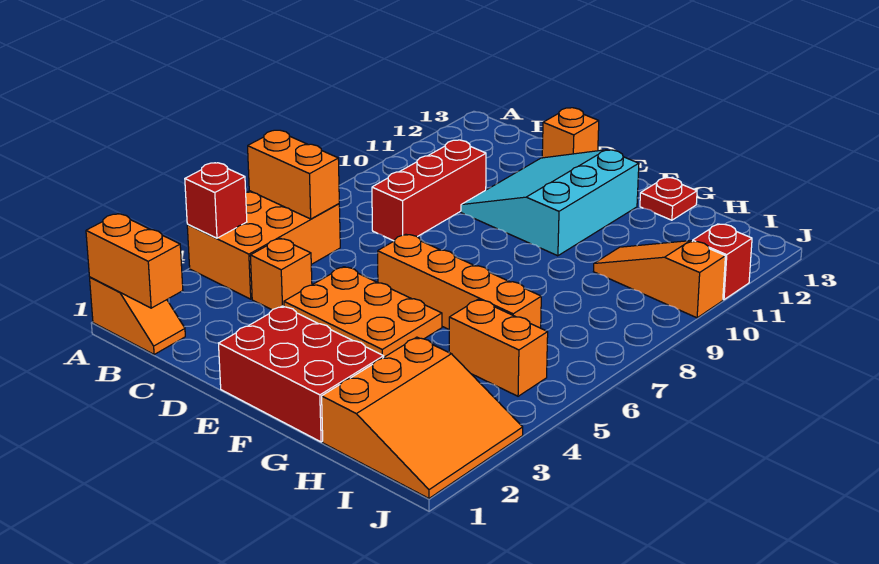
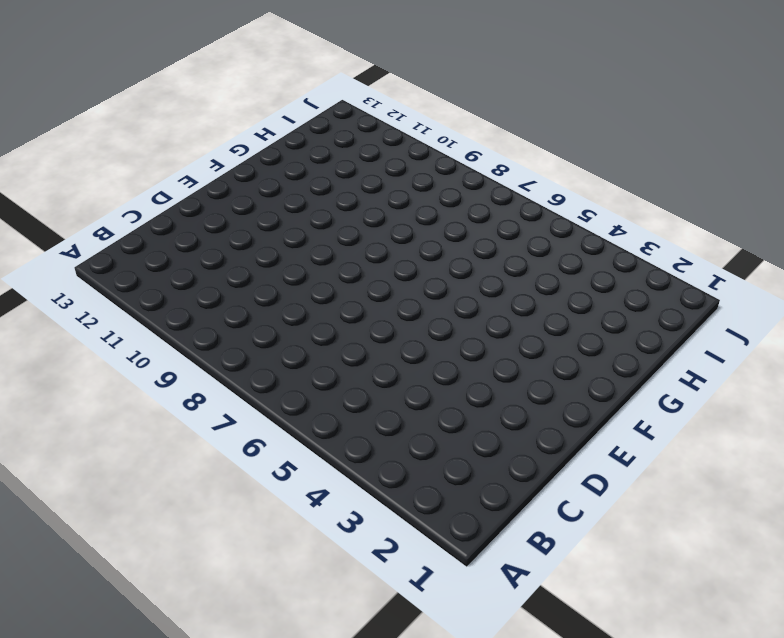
none -> orange 1x2 slope [90,277,185,355]
none -> orange 2x3 brick [187,191,340,299]
none -> orange 1x1 brick [250,238,312,310]

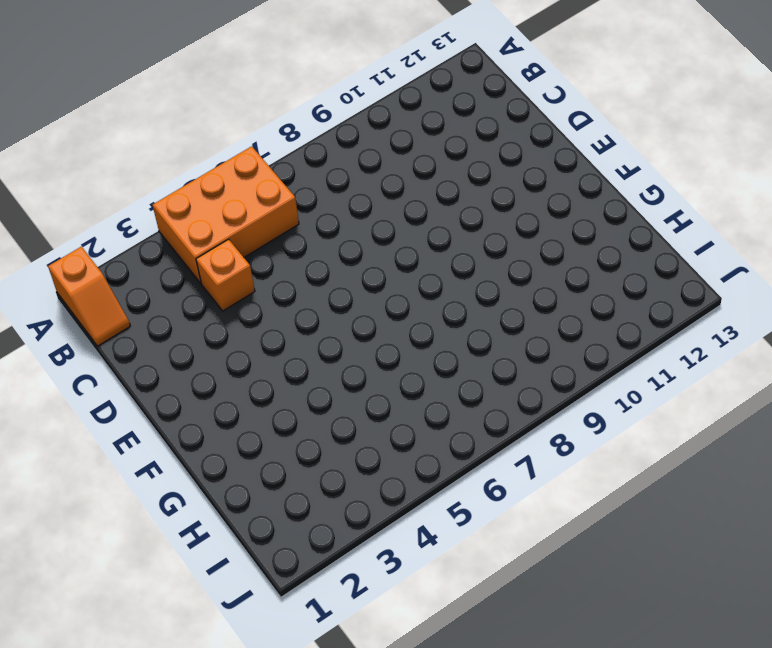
none -> red 1x3 brick [372,140,486,241]
none -> orange 2x3 plate [284,267,442,357]
none -> cyan 3x3 slope [461,150,639,256]

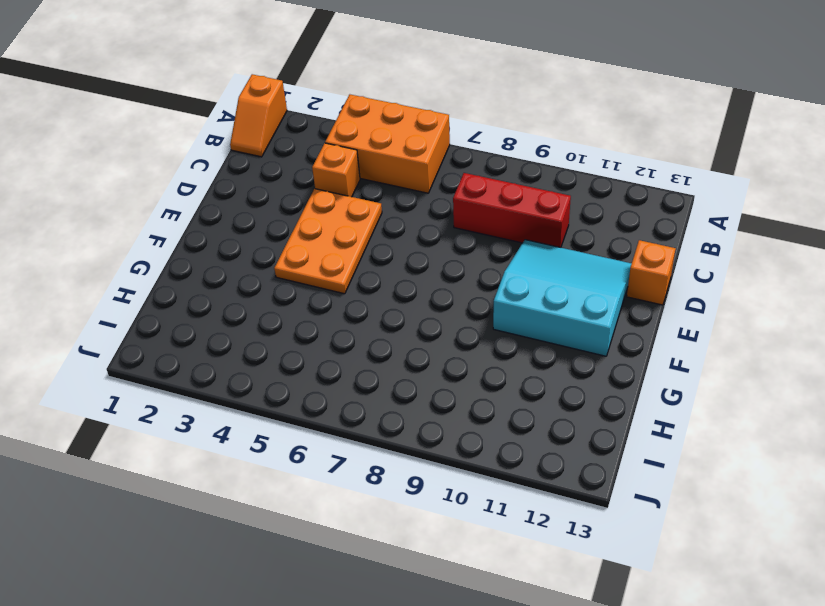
none -> red 2x3 brick [219,306,384,442]
none -> orange 1x4 brick [378,234,541,329]
none -> red 1x1 plate [640,178,697,220]

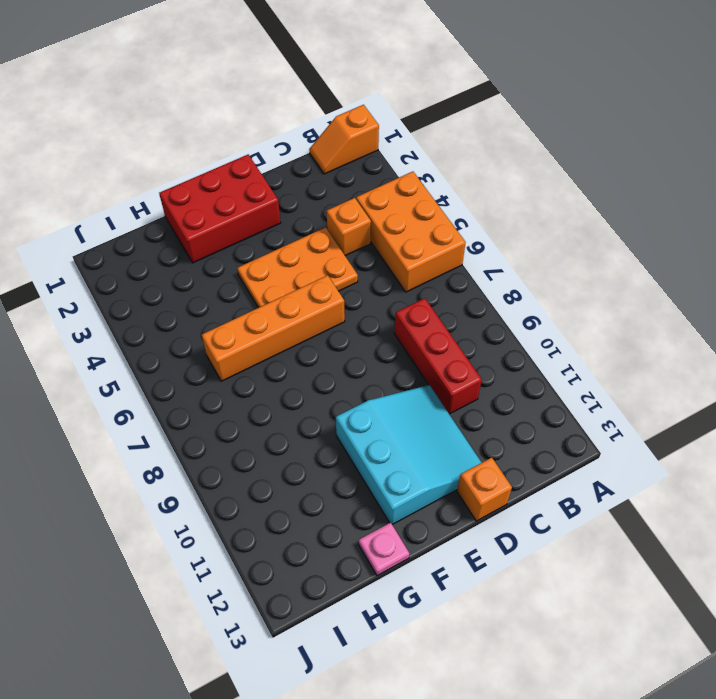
pink 1x1 plate [359,523,410,576] -> red 1x1 plate [640,178,697,220]
none -> orange 3x3 slope [322,337,523,498]
none -> orange 1x2 brick [449,299,548,396]
none -> orange 1x3 slope [594,241,725,318]

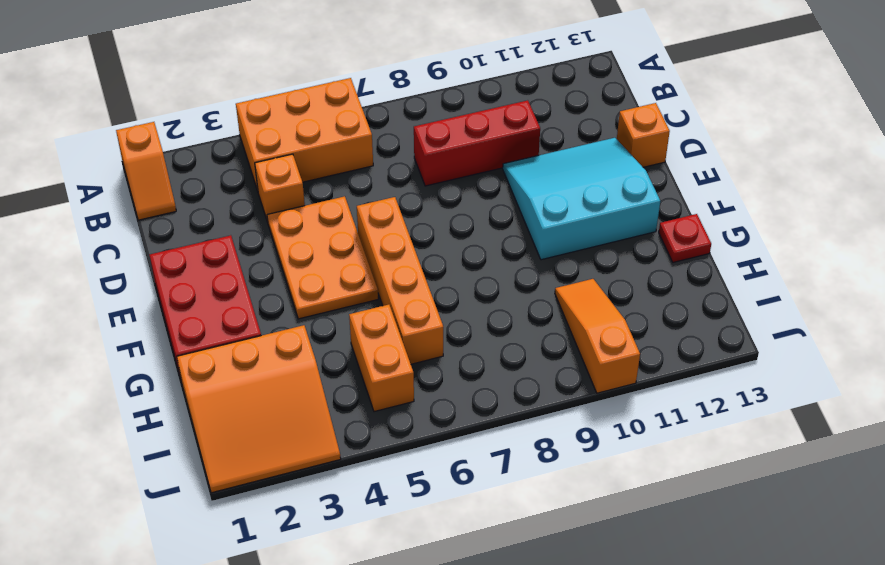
none -> red 1x1 brick [692,224,752,300]
none -> orange 1x2 brick [86,214,183,308]
none -> red 1x1 brick [185,163,247,238]

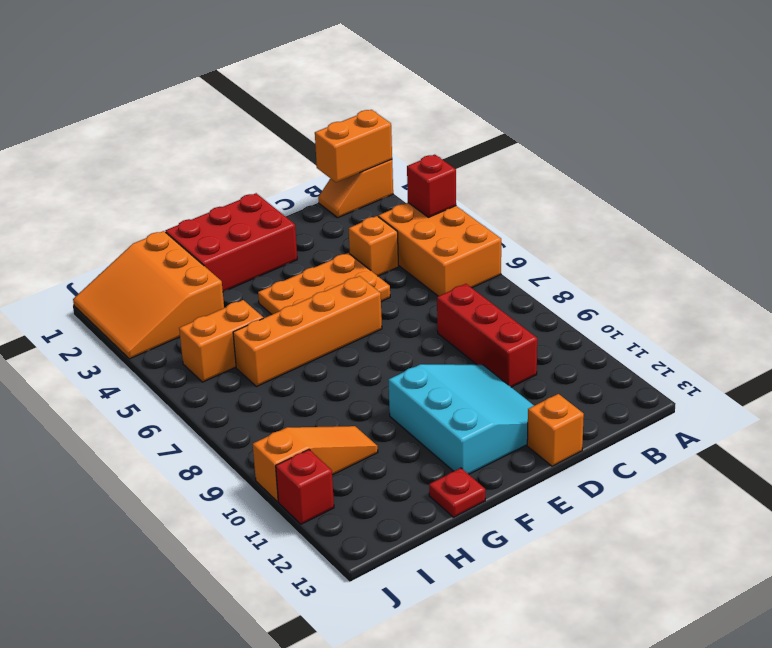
none -> orange 1x2 brick [248,130,339,219]

